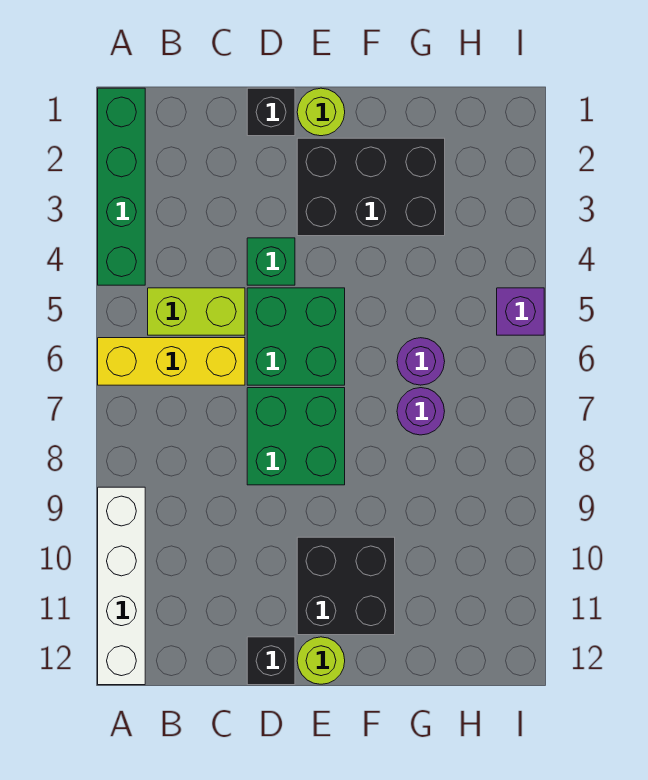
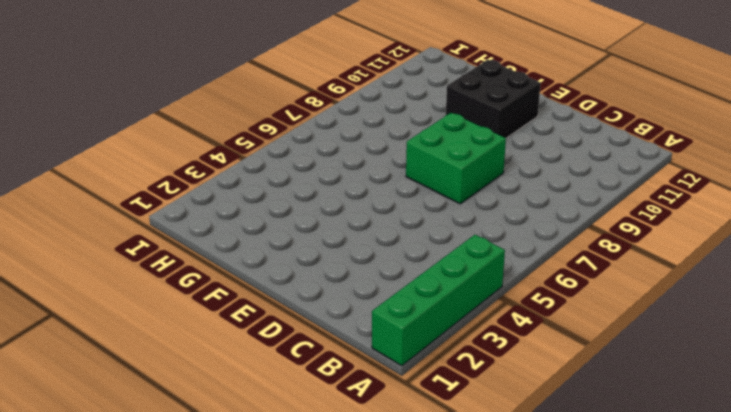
none -> yellow 1x3 brick [98,338,245,385]
none -> white 1x4 brick [98,487,145,685]
none -> lime 1x2 brick [148,288,245,335]

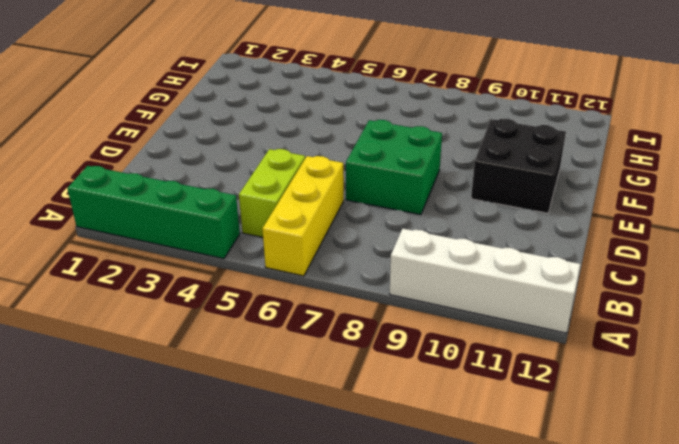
none -> black 1x1 brick [247,88,295,136]
none -> green 1x1 brick [247,238,295,285]
none -> green 2x2 brick [247,288,345,385]

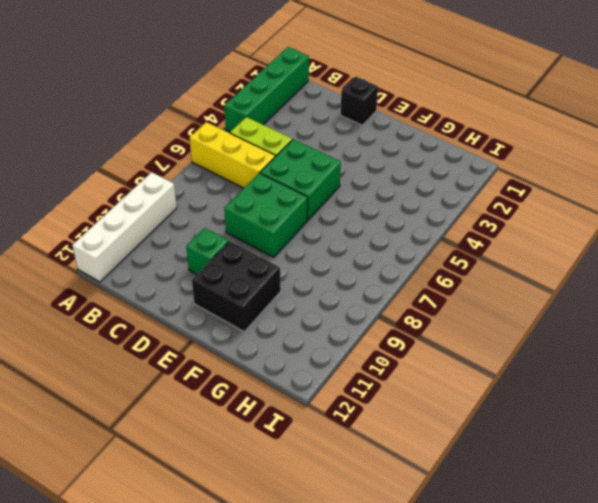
green 1x1 brick [186,228,229,275] -> green 1x1 brick moved to [247,238,295,285]
none -> black 1x1 brick [247,637,295,685]
none -> lime 1x1 round brick [297,88,345,136]
none -> black 2x3 brick [297,138,445,236]

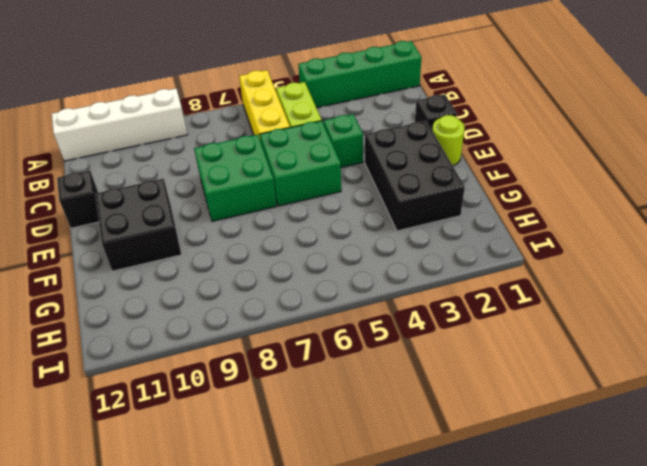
none -> lime 1x1 round brick [297,637,345,684]
none -> purple 1x1 round brick [397,338,445,385]
none -> purple 1x1 round brick [397,388,445,435]

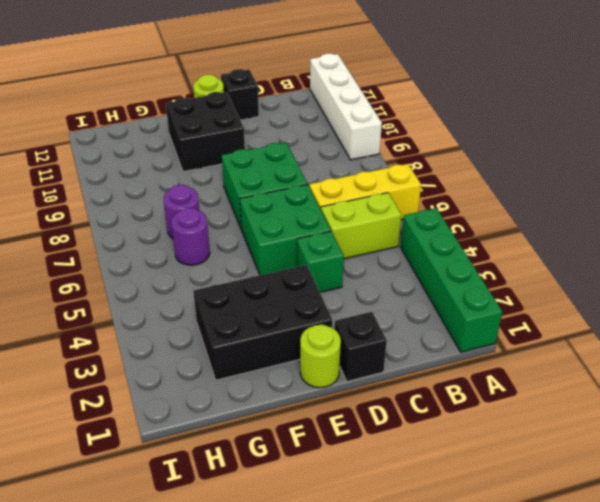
none -> purple 1x1 brick [497,288,544,335]

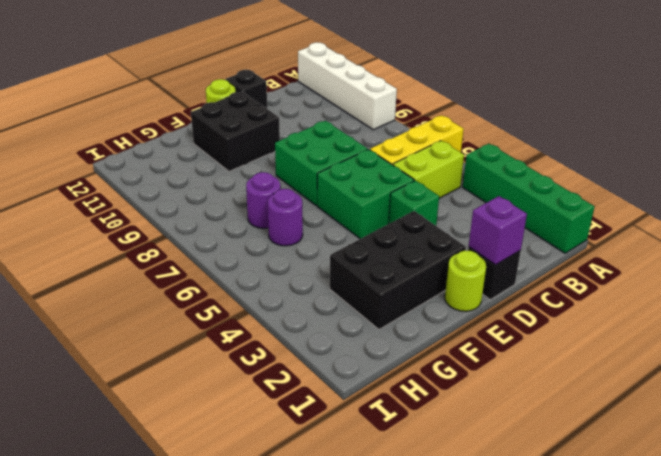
purple 1x1 brick [469,196,527,265] -> purple 1x1 brick moved to [497,288,544,335]

